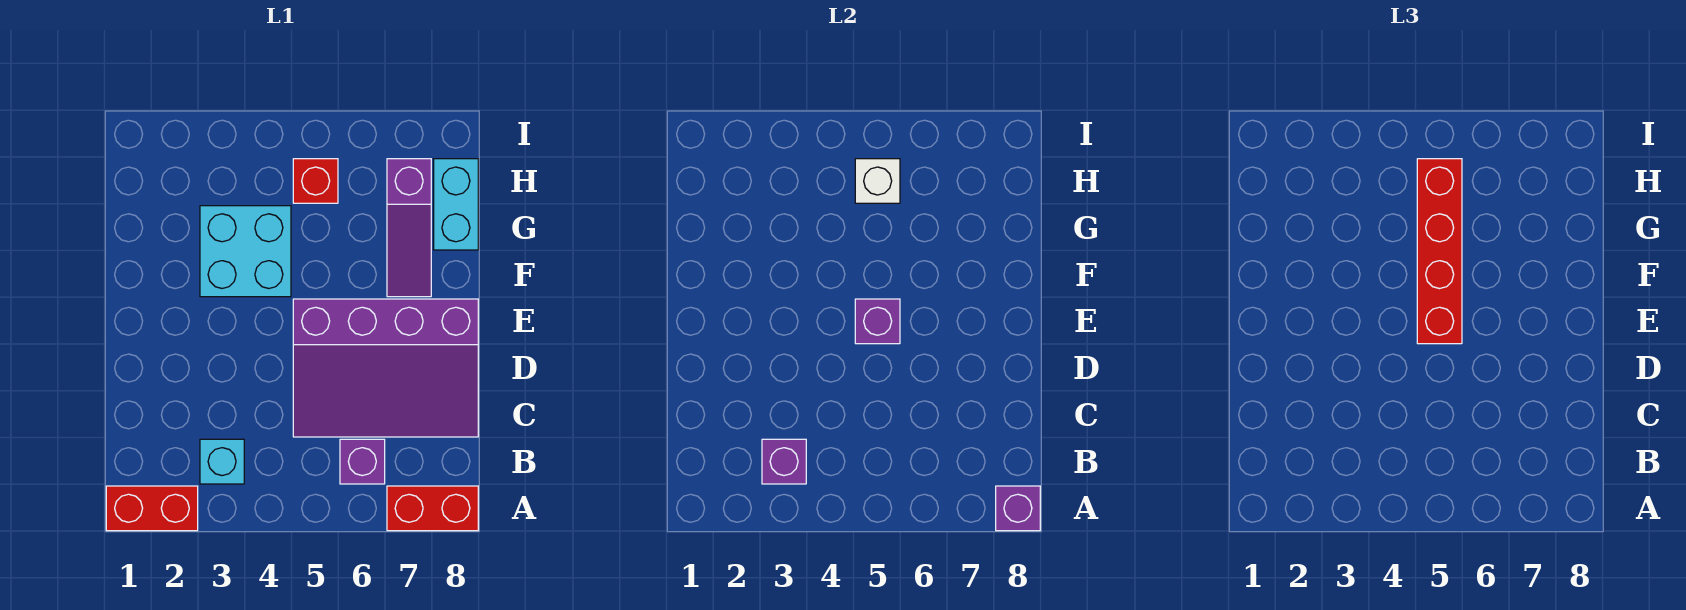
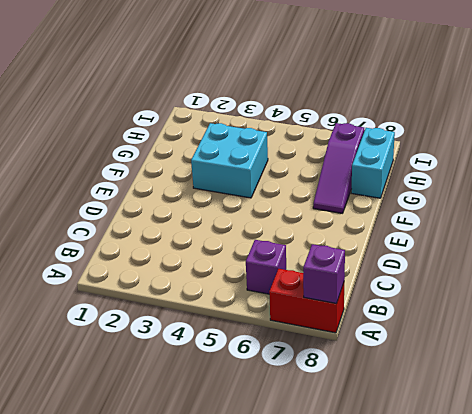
none -> red 1x2 brick [106,486,198,531]
none -> cyan 1x1 brick [200,439,244,484]
none -> purple 3x4 slope [293,299,478,437]

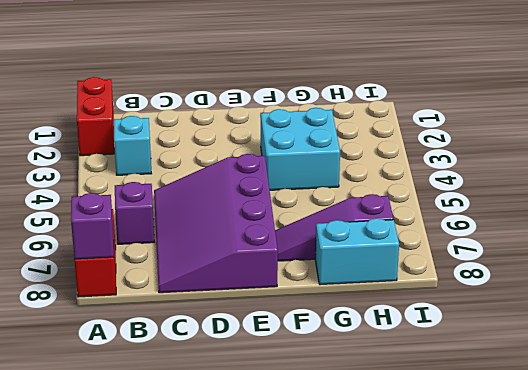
none -> red 1x1 brick [293,159,338,203]
none -> purple 1x1 brick [762,439,806,484]
none -> purple 1x1 brick [855,299,900,344]

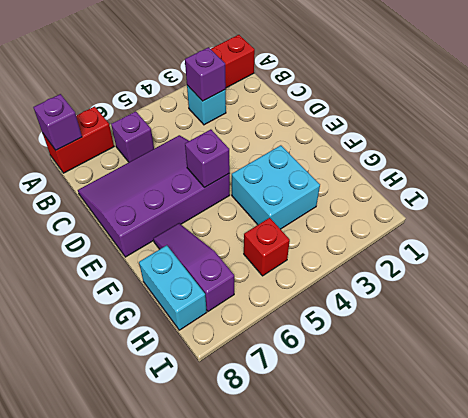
none -> white 1x1 brick [855,159,900,203]
none -> red 1x4 brick [1417,159,1462,344]

